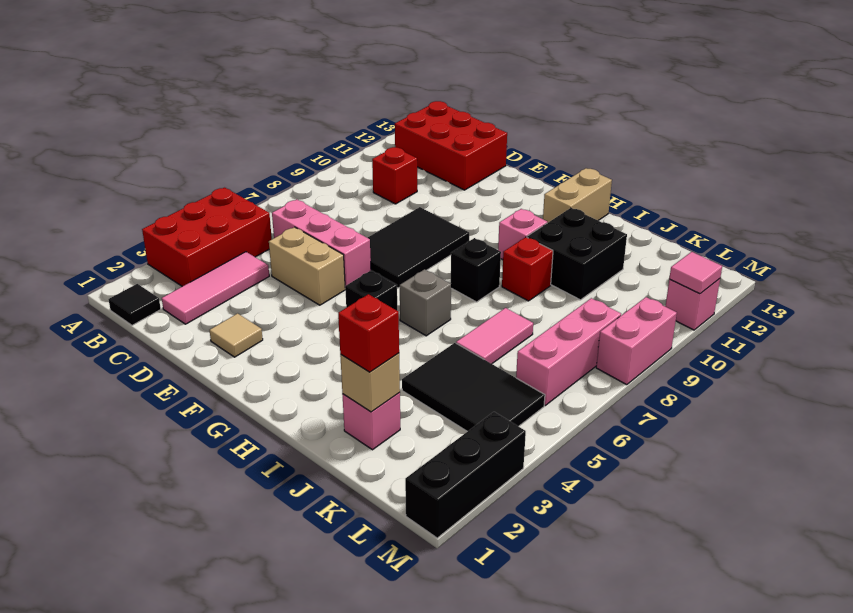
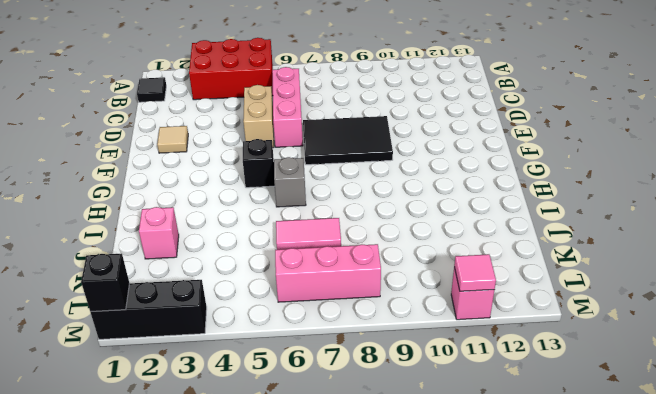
black 1x1 brick [81,254,129,312] -> black 1x1 brick moved to [451,238,501,302]
none -> red 2x3 brick [395,101,507,190]
none -> pink 1x3 tile [162,252,269,324]
none -> red 1x1 brick [372,147,417,204]

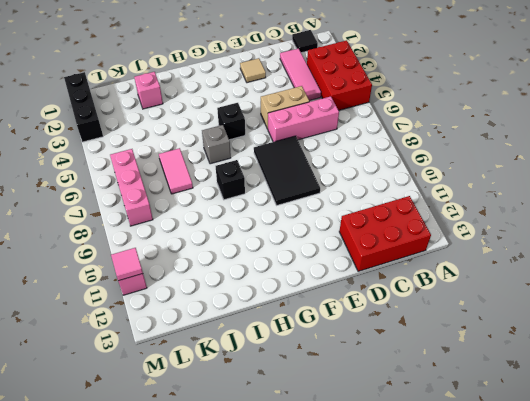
none -> red 1x1 brick [372,147,417,204]
none -> pink 1x1 brick [498,209,547,260]
none -> tan 1x2 brick [543,168,612,223]

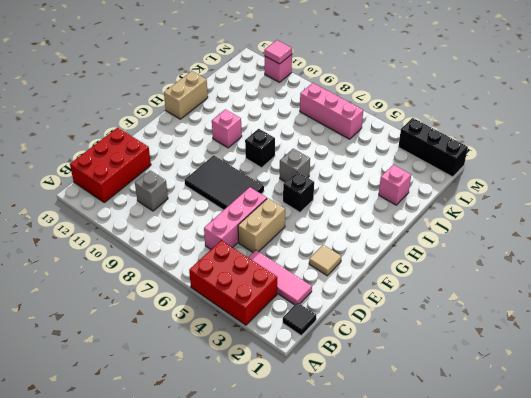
grey 1x1 brick [135,171,168,211] -> red 1x1 brick [372,147,417,204]
tan 1x2 brick [164,71,208,119] -> tan 1x2 brick turned to [543,168,612,223]
none -> red 1x1 brick [502,237,553,301]
none -> black 2x2 brick [527,208,627,300]
none -> black 2x3 tile [402,343,545,432]

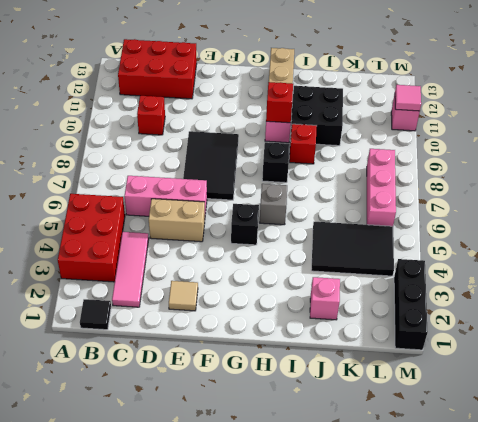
red 1x1 brick [266,82,293,123] -> red 1x1 brick moved to [338,294,399,372]
none -> pink 1x2 tile [456,308,533,364]
none -> pink 1x2 brick [596,297,677,385]
none -> tan 1x1 brick [340,353,400,412]

